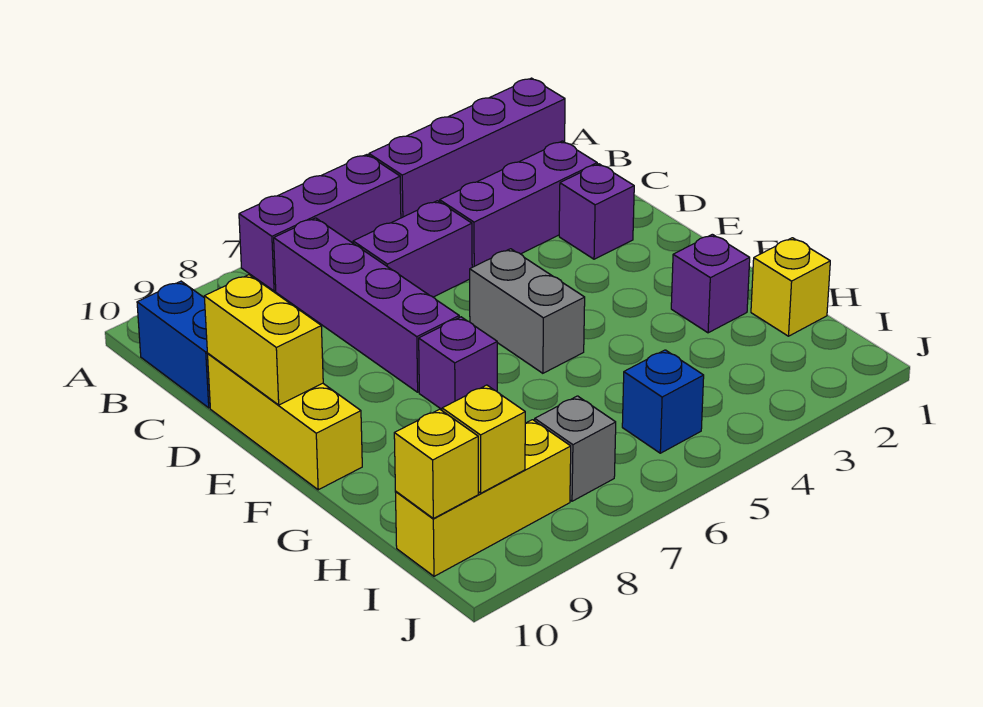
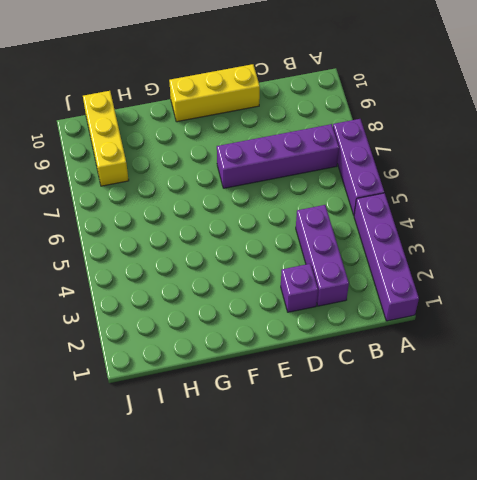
none -> blue 1x2 brick [137,281,210,408]
none -> purple 1x2 brick [353,201,472,297]
none -> grey 1x2 brick [470,249,585,373]

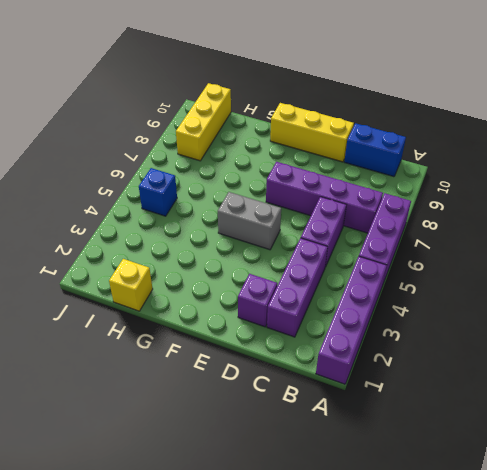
none -> purple 1x1 brick [419,317,497,409]
none -> purple 1x1 brick [671,234,750,333]
none -> grey 1x1 brick [535,396,616,501]

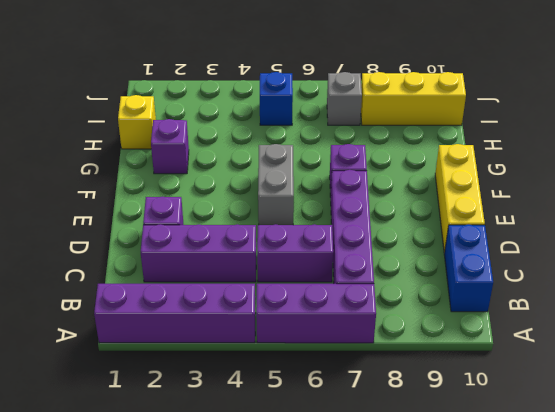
none -> yellow 1x2 brick [204,275,323,405]
none -> yellow 1x1 brick [442,385,525,493]
none -> yellow 1x1 brick [394,409,478,519]

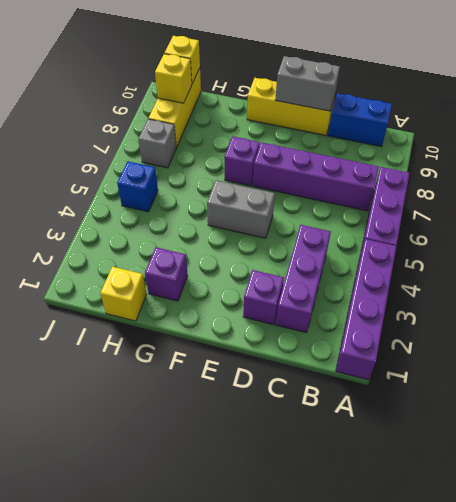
grey 1x2 brick [275,56,340,111] -> yellow 1x2 brick [204,275,323,405]
none -> purple 1x2 brick [353,201,472,297]

